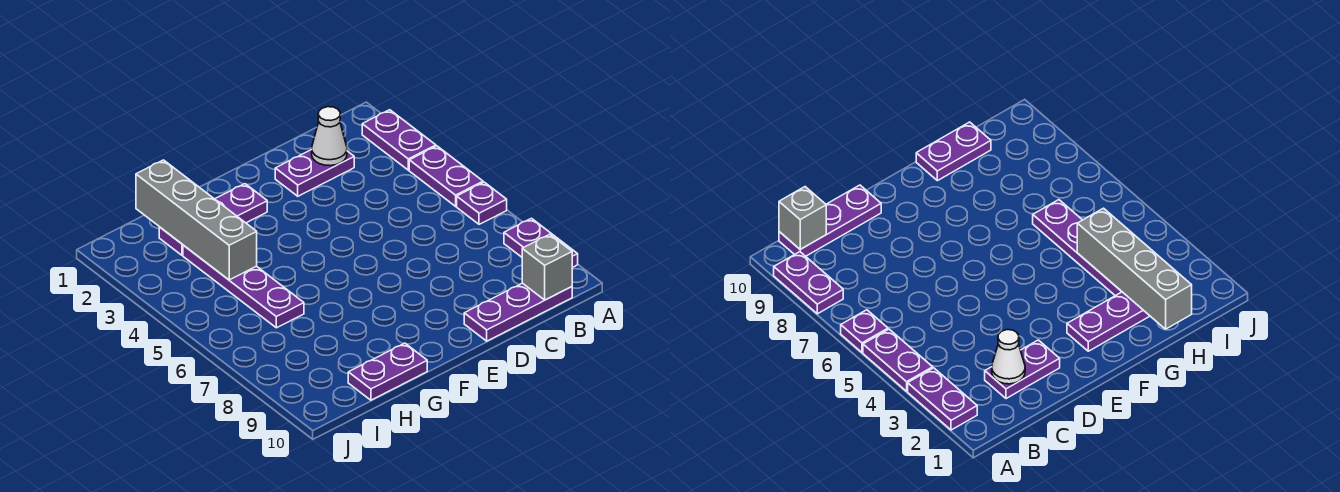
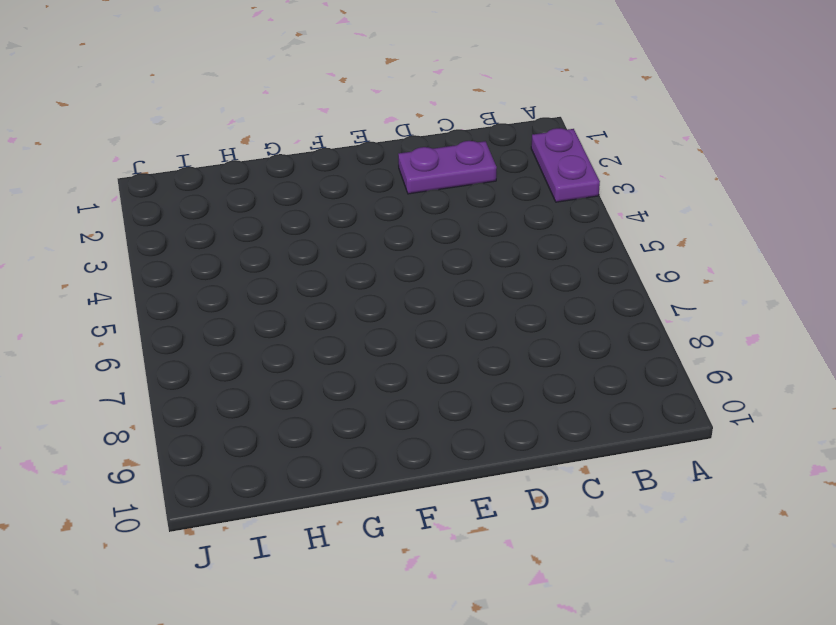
none -> purple 1x2 plate [409,146,483,206]
none -> purple 1x1 plate [457,182,507,224]
none -> purple 1x2 plate [504,218,578,268]

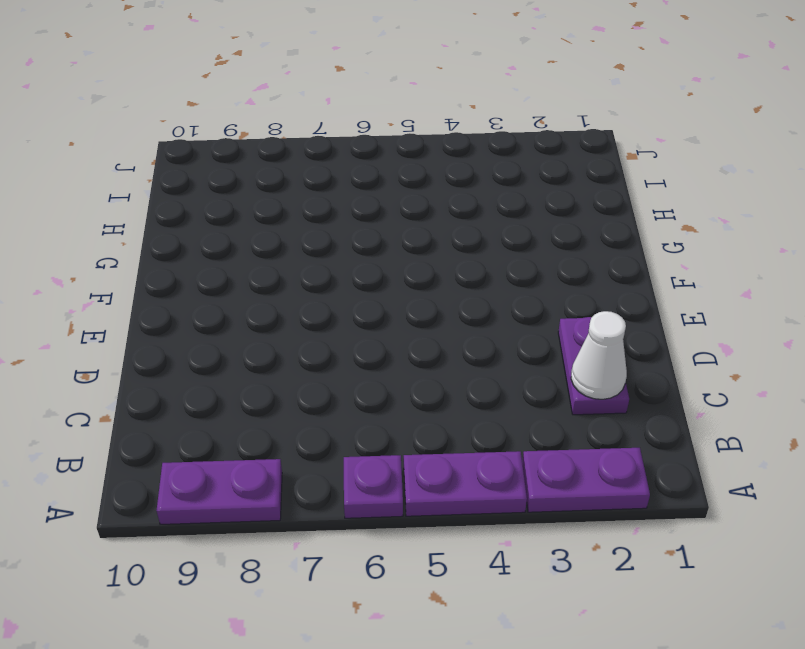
none -> purple 1x3 plate [464,283,572,341]
none -> purple 1x3 plate [159,184,267,255]
none -> purple 1x2 plate [348,343,427,400]

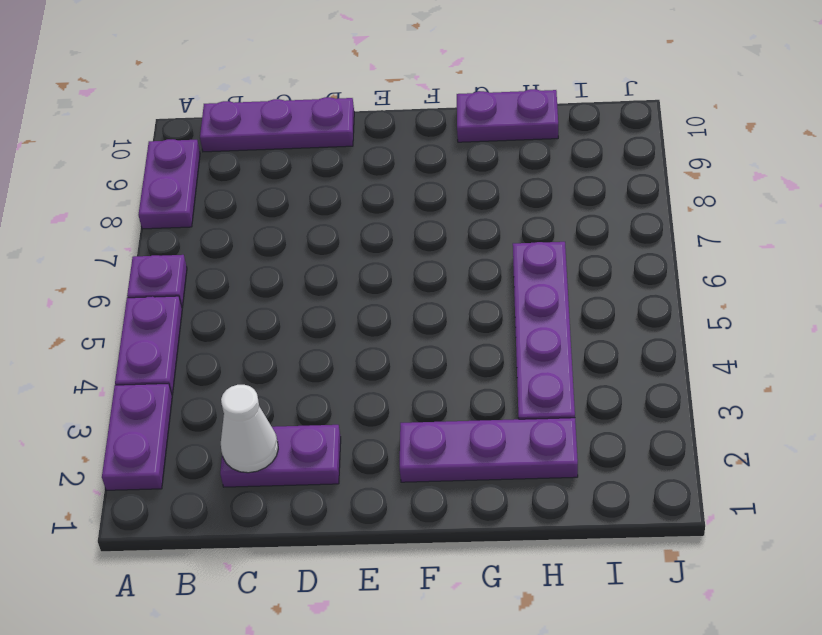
none -> grey 1x1 brick [522,234,572,300]
none -> grey 1x4 brick [136,160,257,280]

